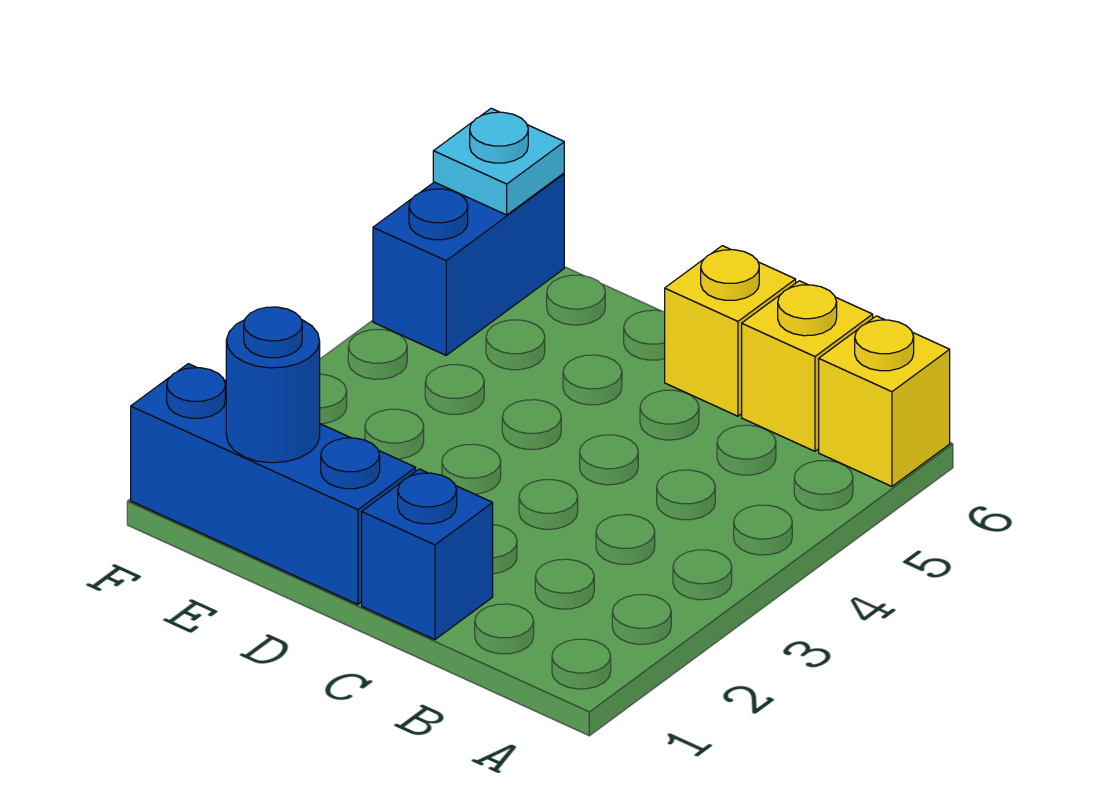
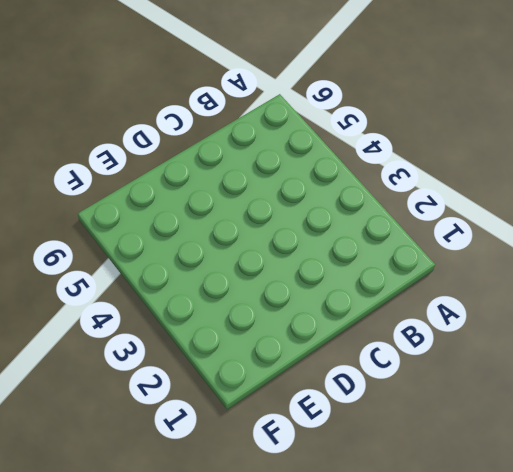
none -> yellow 1x1 brick [819,316,950,486]
none -> yellow 1x1 brick [742,281,873,451]

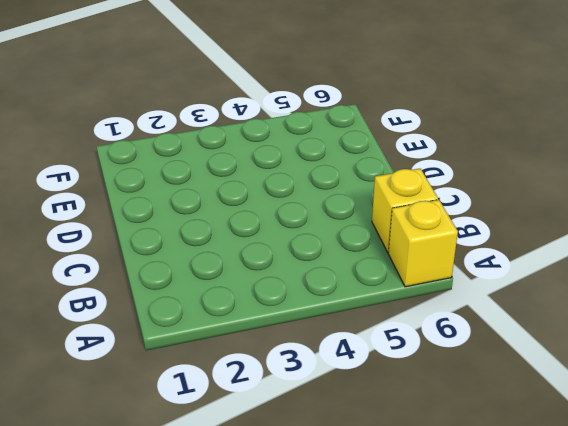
none -> blue 1x1 brick [362,469,493,640]
none -> yellow 1x1 brick [665,246,796,416]

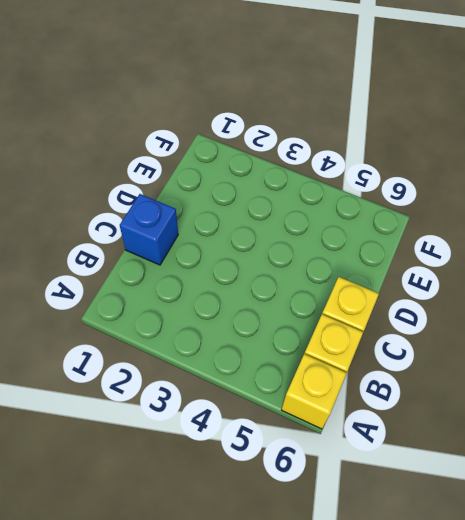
none -> blue 1x3 brick [131,364,416,604]
none -> blue 1x2 brick [373,173,564,355]

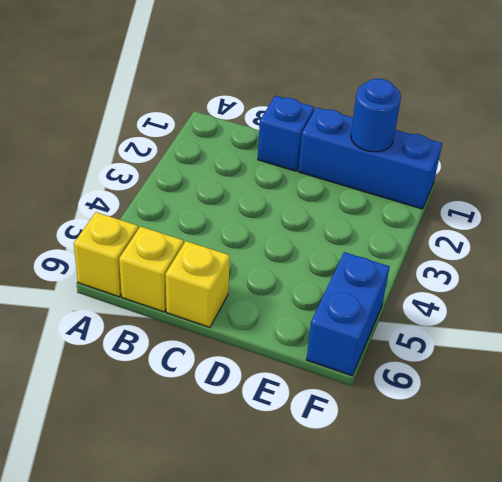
none -> cyan 1x1 plate [433,108,564,215]

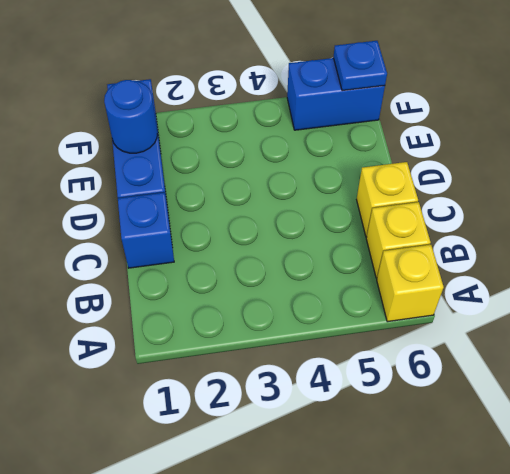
blue 1x1 plate [333,41,387,91] -> cyan 1x1 plate [433,108,564,215]

